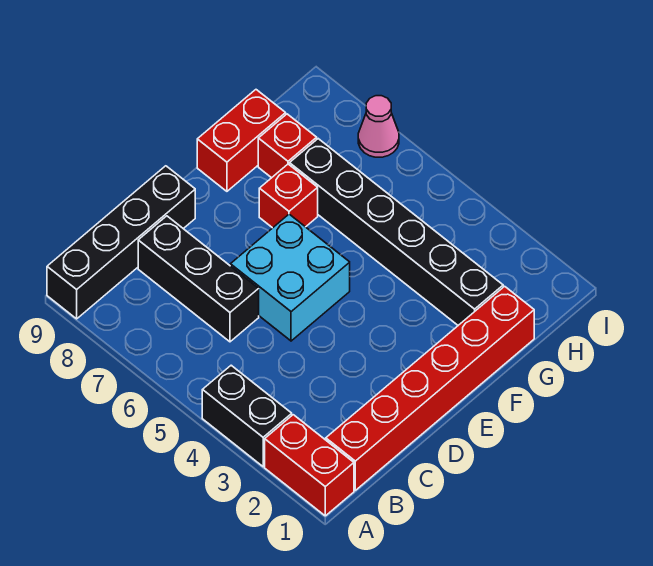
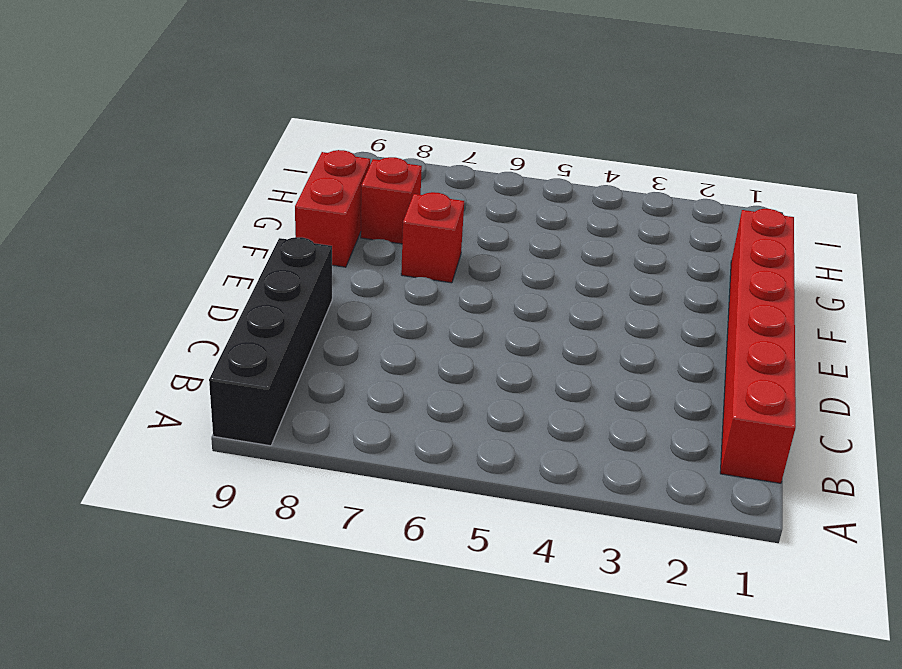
none -> red 1x2 brick [265,415,354,516]
none -> black 1x2 brick [202,365,292,467]

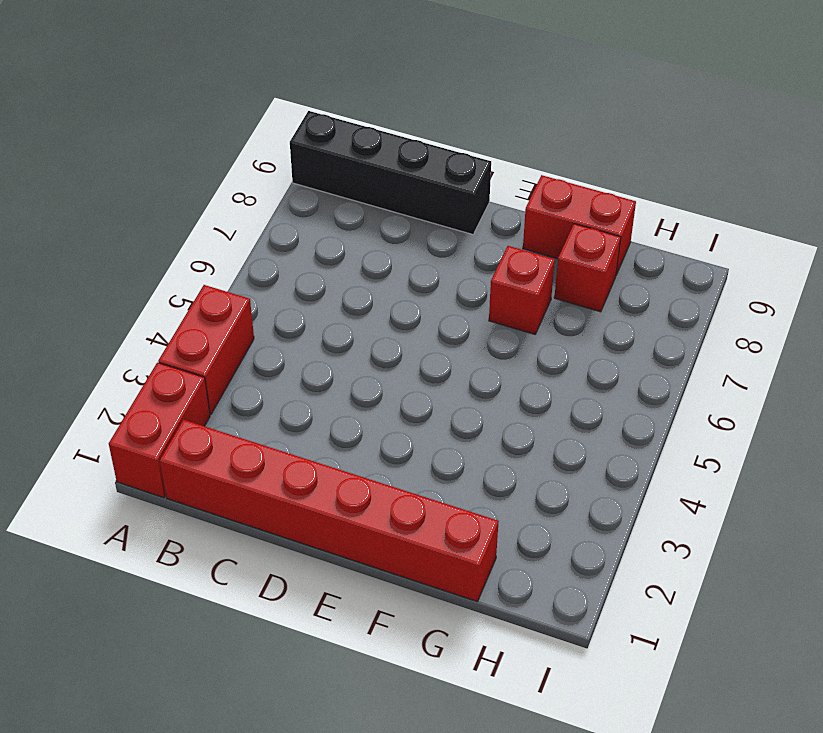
red 1x2 brick [158,285,254,414] -> black 1x2 brick [202,365,292,467]
none -> black 1x3 brick [138,216,259,342]
none -> cyan 2x2 brick [230,214,350,341]

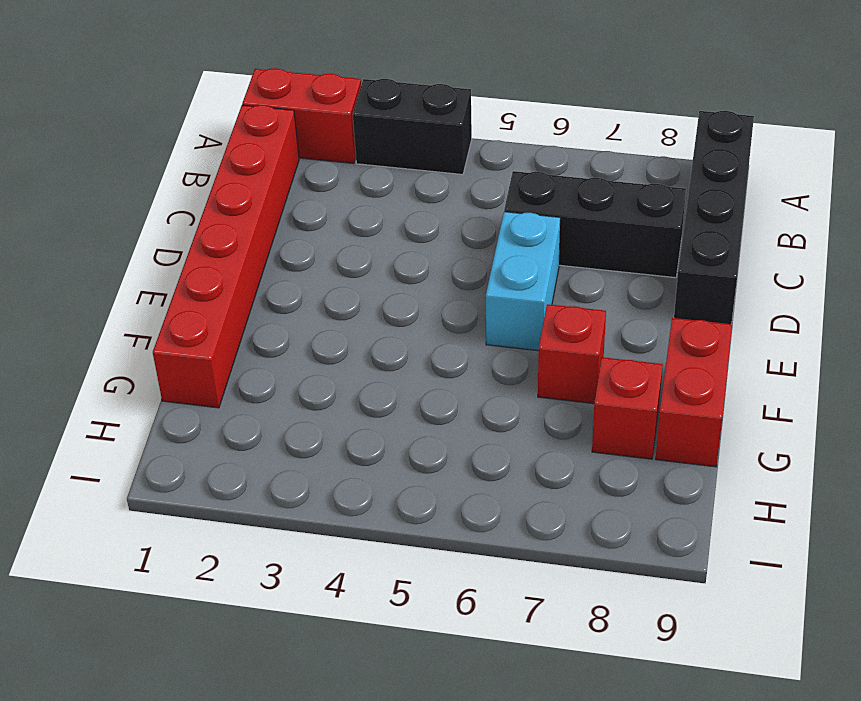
cyan 1x2 brick [486,212,560,351] -> cyan 2x2 brick [230,214,350,341]
none -> black 1x6 brick [290,139,503,325]
none -> pink 1x1 cone [358,96,399,157]

